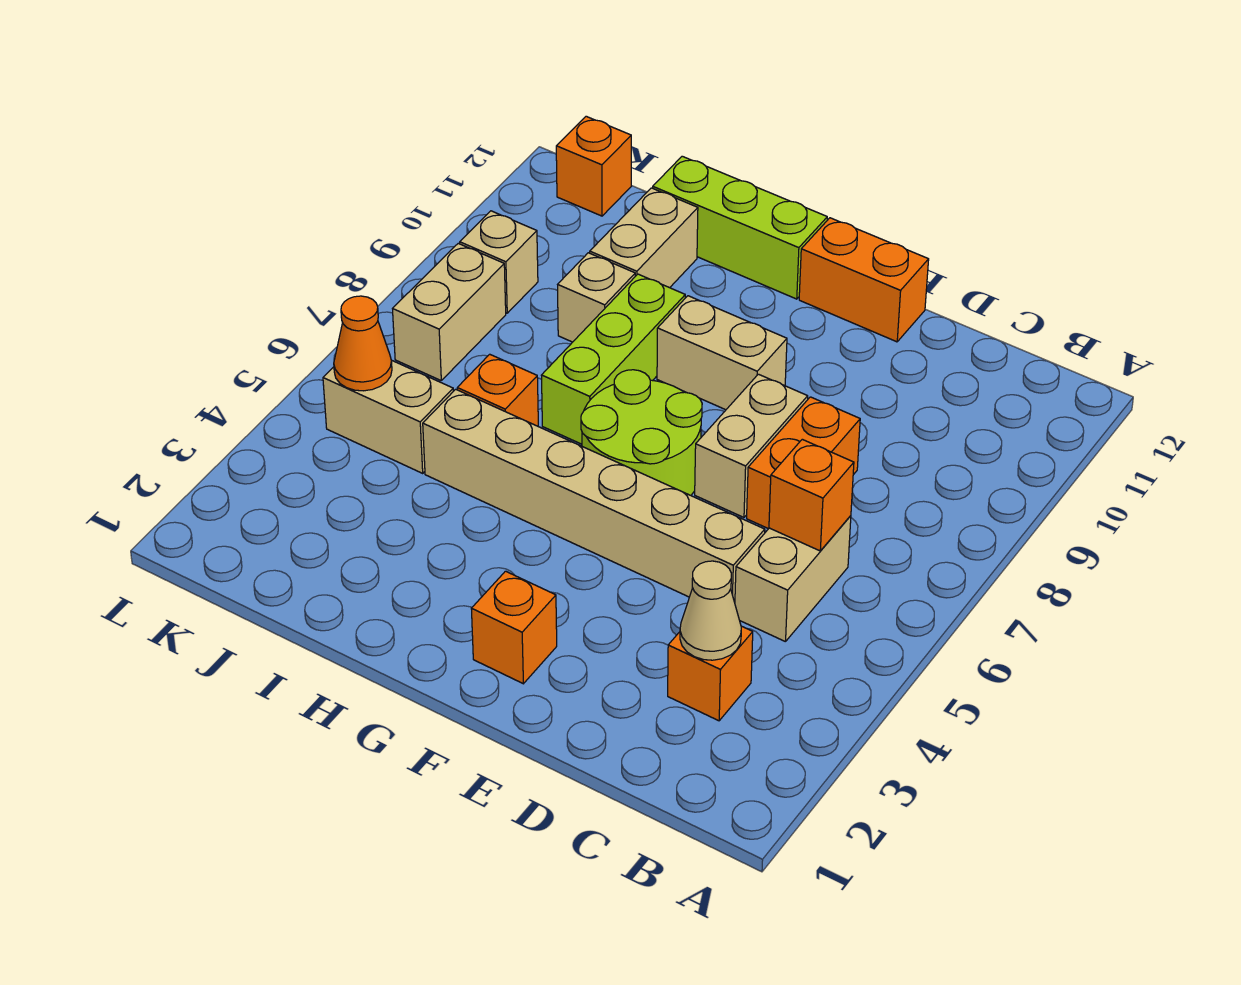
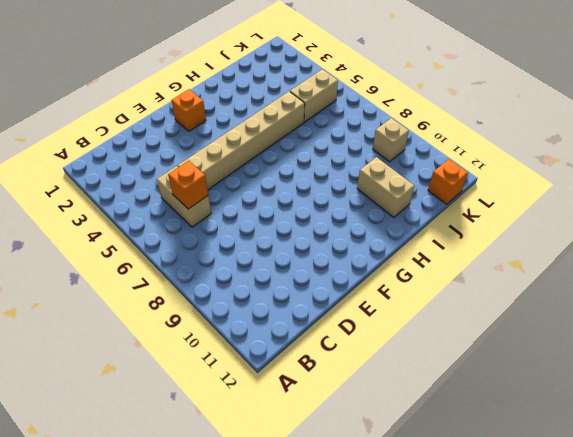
none -> orange 1x1 brick [668,626,753,721]
none -> orange 1x2 brick [747,397,860,529]
none -> tan 1x2 brick [695,374,808,517]

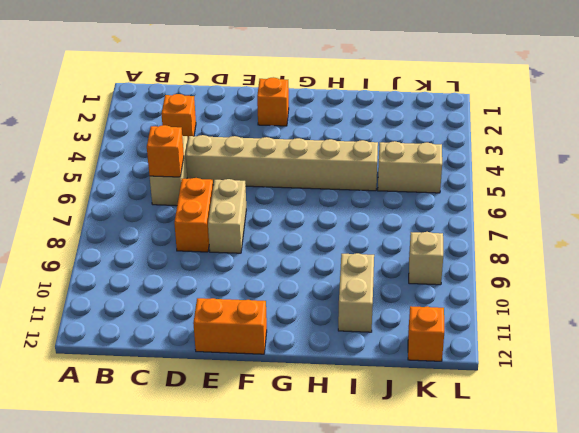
none -> lime 2x2 round brick [581,370,702,495]
none -> tan 1x2 brick [657,296,787,410]
none -> lime 1x3 brick [653,156,827,299]

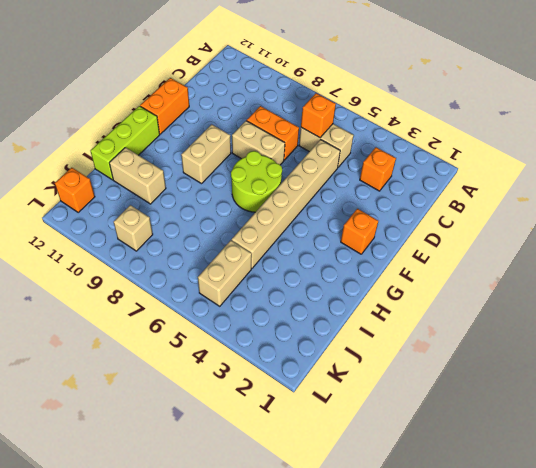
none -> lime 1x3 brick [541,274,685,444]
none -> orange 1x1 brick [457,354,538,426]
none -> tan 1x1 brick [558,253,635,342]

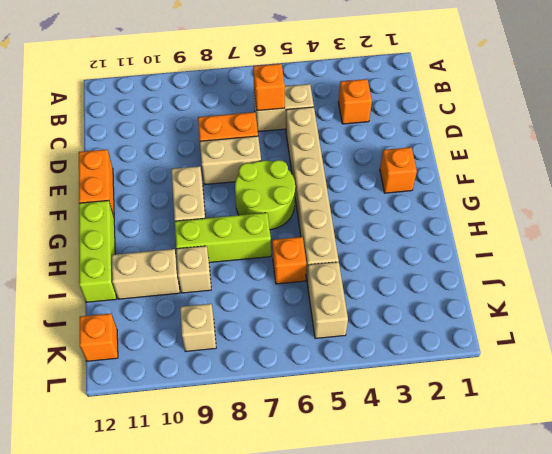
none -> tan 1x2 brick [393,243,506,380]
none -> tan 1x1 cone [680,561,741,660]
none -> orange 1x1 cone [334,296,392,391]

